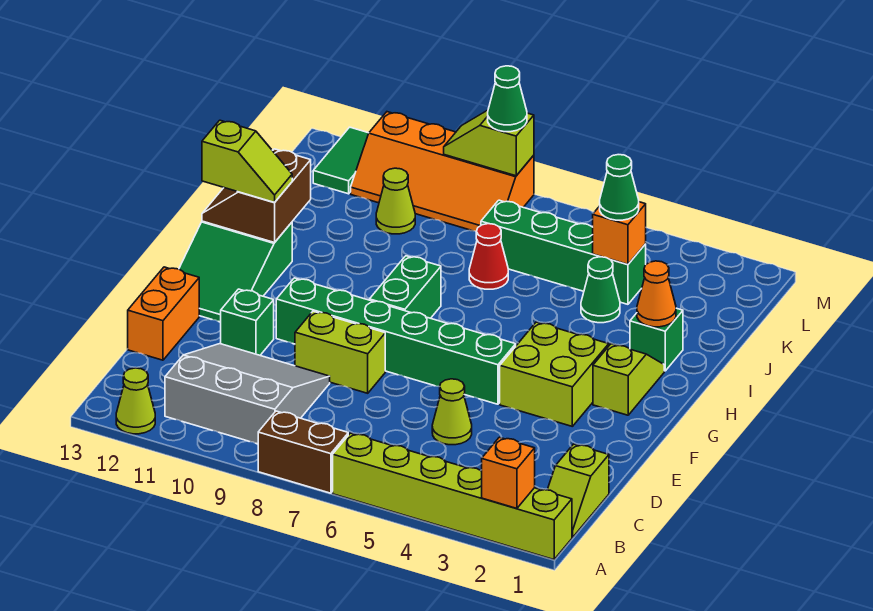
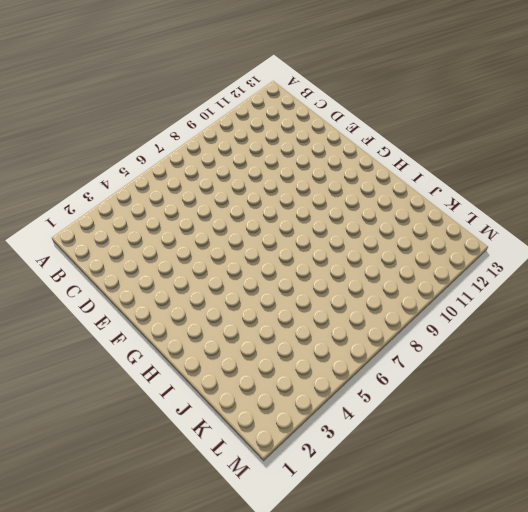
none -> lime 1x6 brick [333,433,572,560]
none -> brown 1x2 brick [258,411,348,493]
none -> lime 1x1 cone [116,368,155,434]

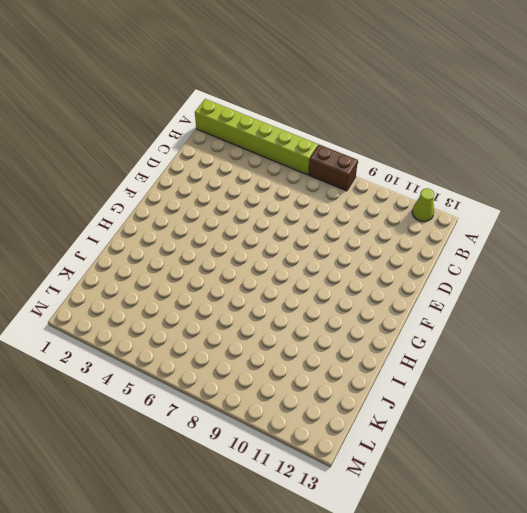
none -> lime 1x2 slope [547,444,609,537]
none -> grey 3x3 slope [165,344,330,444]
none -> lime 1x1 cone [432,379,472,445]

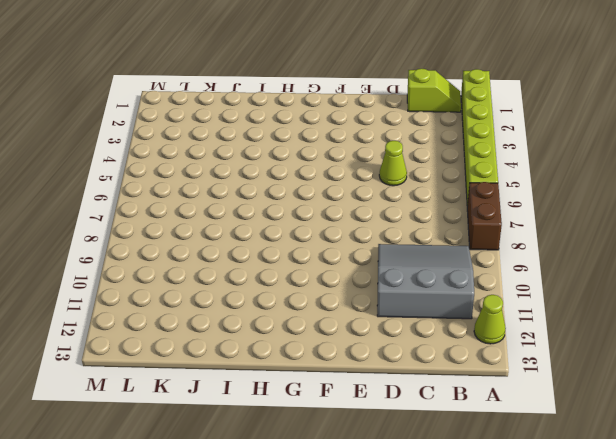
grey 3x3 slope [377,244,474,319] -> grey 3x3 slope turned to [165,344,330,444]
none -> orange 1x2 brick [128,267,199,360]
none -> lime 1x2 brick [295,311,385,393]
none -> green 1x1 brick [221,289,274,355]

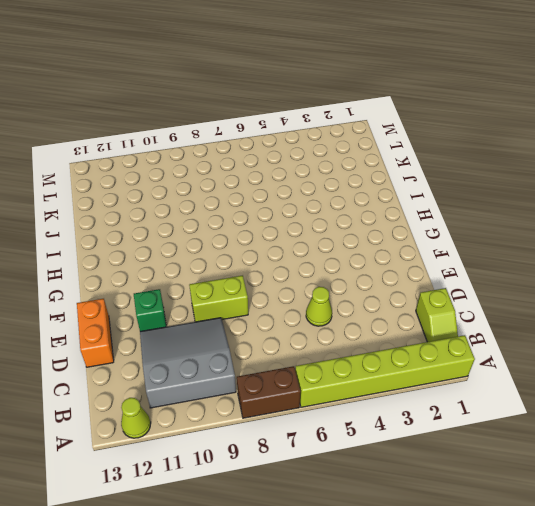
none -> lime 2x2 brick [500,322,609,426]
none -> green 1x6 brick [276,278,516,404]
none -> green 2x3 slope [179,221,292,322]

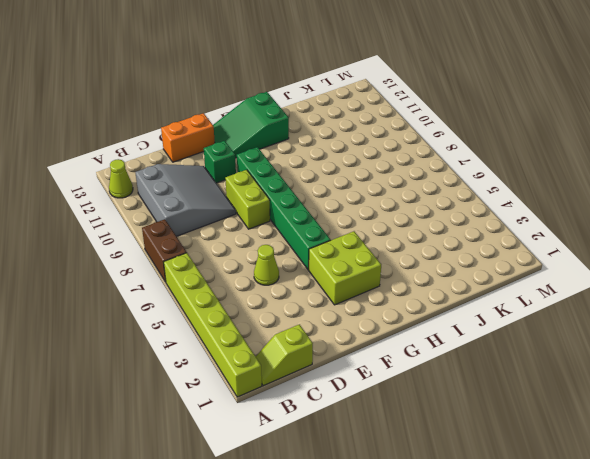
none -> lime 1x2 slope [593,344,664,415]
none -> green 1x2 brick [369,256,441,318]
none -> green 1x1 brick [630,308,683,371]

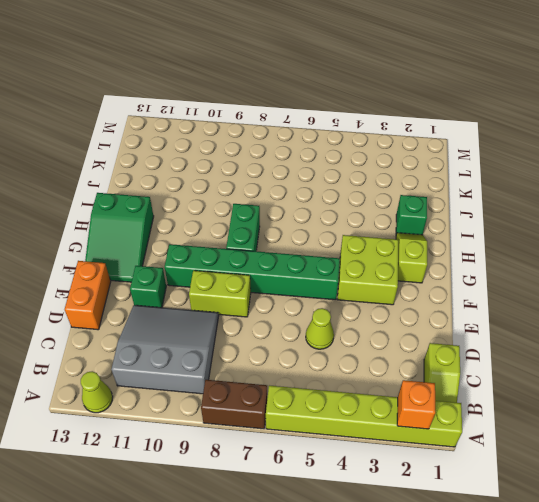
none -> green 1x1 cone [581,257,620,323]
none -> red 1x1 cone [469,224,508,289]
none -> green 1x4 brick [481,200,646,304]

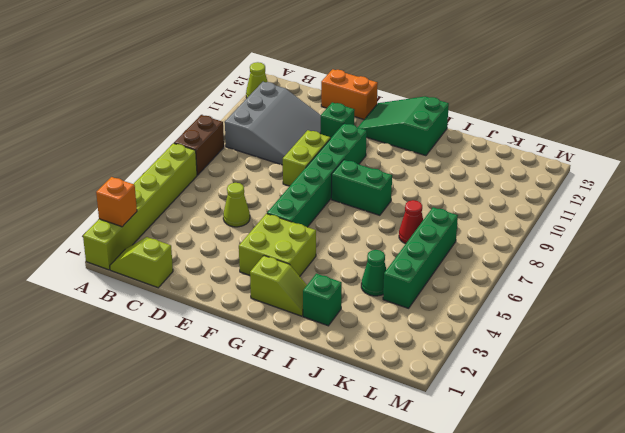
none -> lime 1x1 cone [376,168,415,234]
none -> orange 2x4 slope [351,112,534,231]
none -> green 1x2 tile [313,127,369,194]

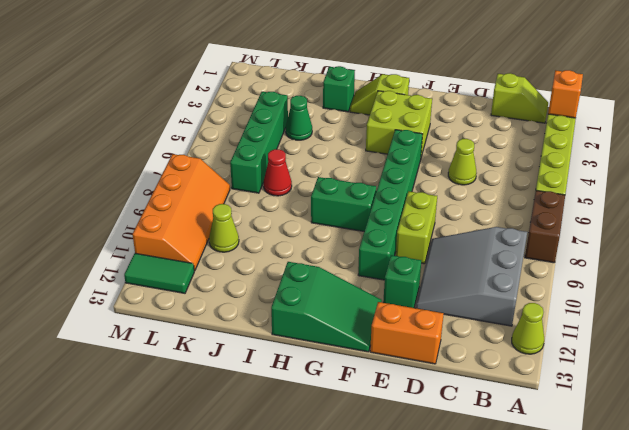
none -> brown 2x2 slope [202,149,311,243]
none -> orange 1x1 cone [637,261,676,327]
none -> orange 1x1 brick [593,202,646,264]

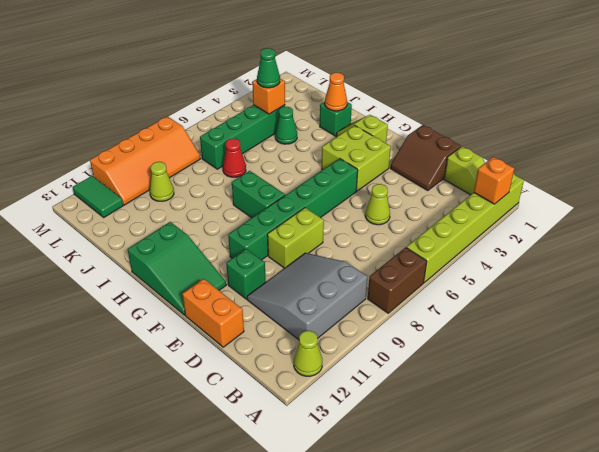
brown 2x2 slope [390,125,461,191] -> brown 2x2 slope moved to [202,149,311,243]
none -> lime 1x2 slope [444,110,534,176]
none -> lime 1x2 slope [202,120,292,202]
none -> green 1x1 cone [488,66,527,132]

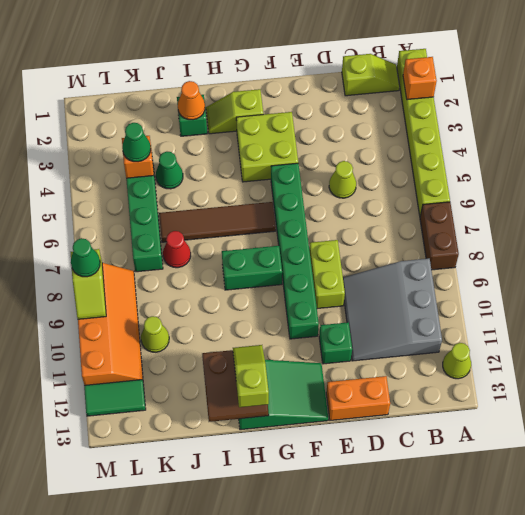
brown 1x4 tile [159,202,276,242] -> none

